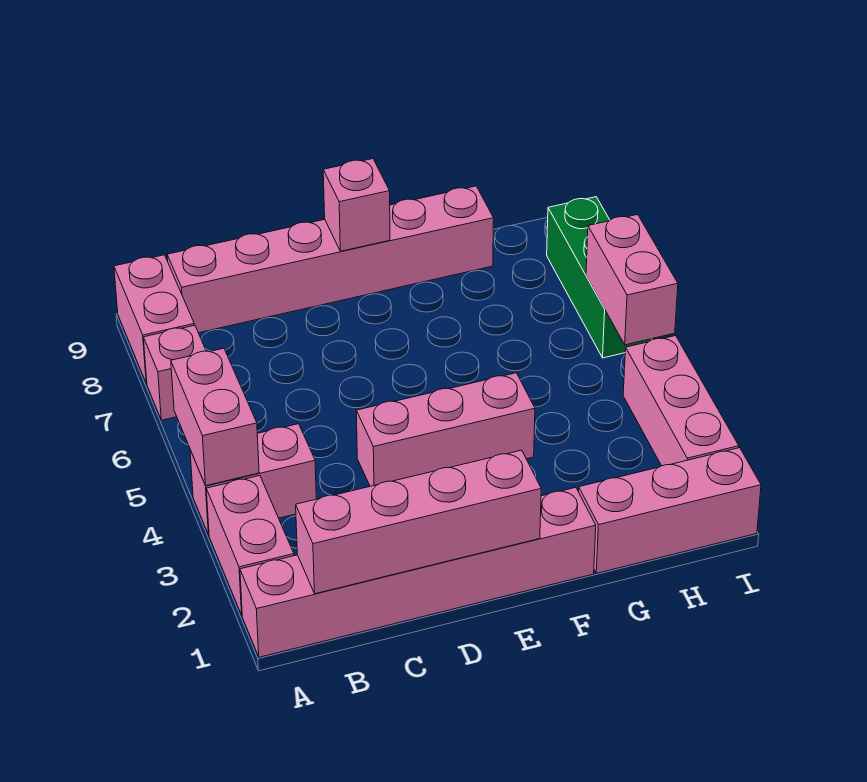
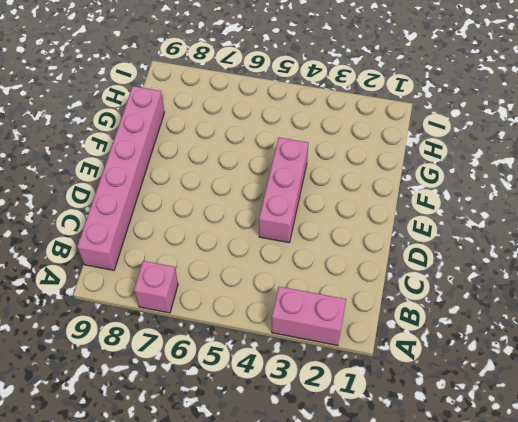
none -> pink 1x6 brick [240,487,596,657]
none -> pink 1x2 brick [190,424,316,535]
none -> pink 1x2 brick [114,255,194,384]

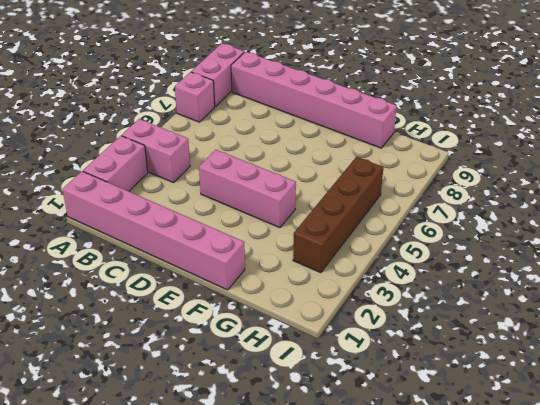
brown 1x4 brick [293,157,383,273] -> none
none -> pink 1x3 brick [579,448,761,573]
none -> pink 1x3 brick [623,336,739,466]
none -> green 1x3 brick [547,197,652,358]

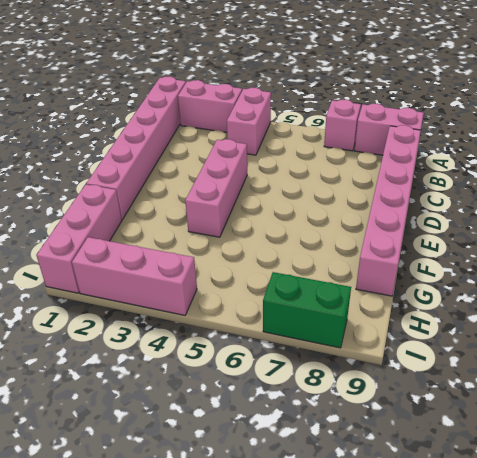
green 1x2 brick [263,272,351,348] -> green 1x3 brick [547,197,652,358]
none -> pink 1x2 brick [171,348,259,486]
none -> pink 1x4 brick [296,450,541,594]
none -> pink 1x1 brick [323,159,390,251]

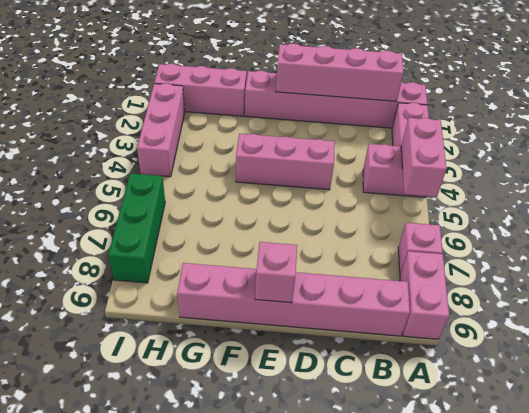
none -> pink 1x2 brick [586,214,678,345]

